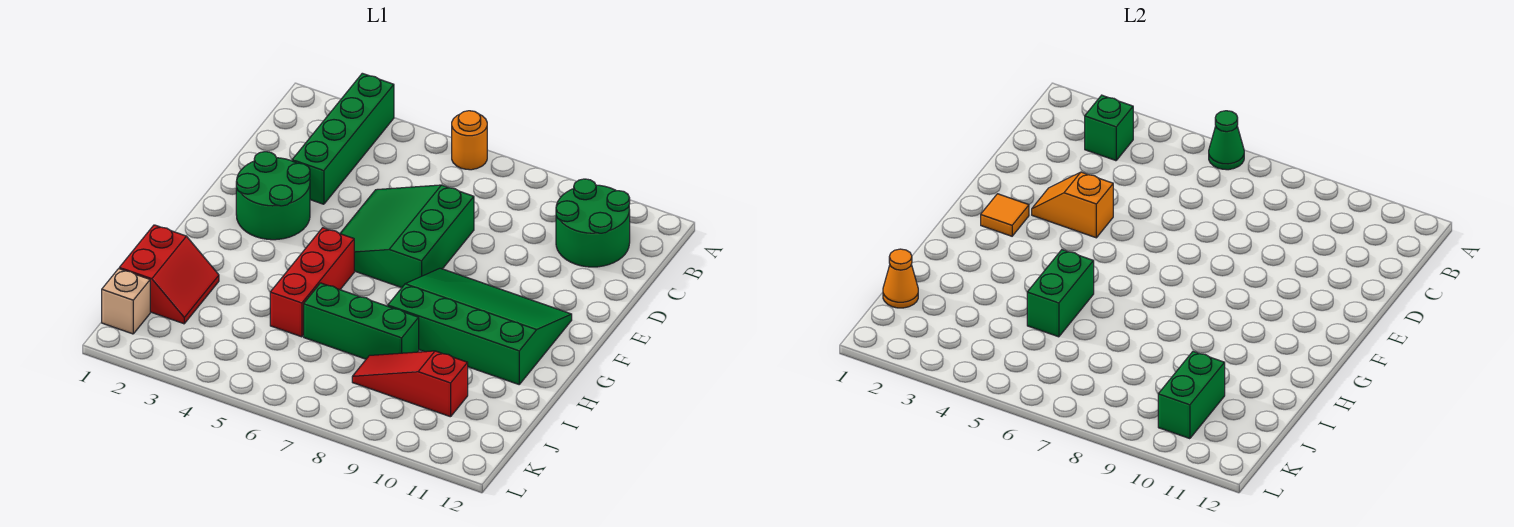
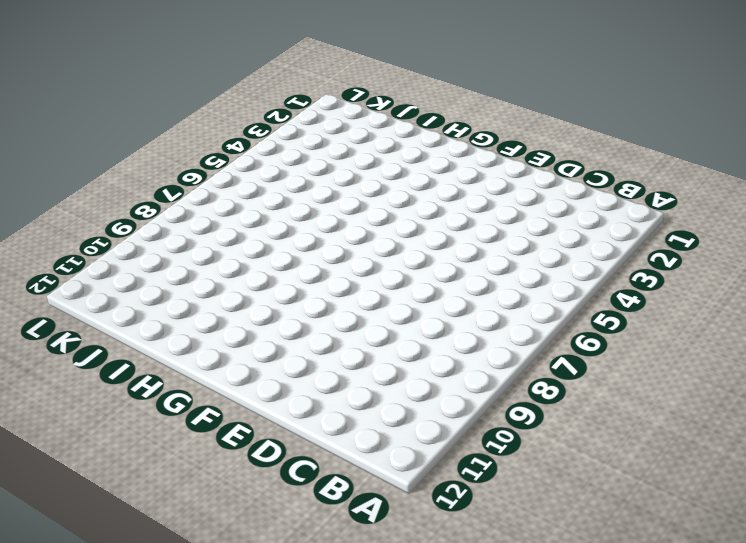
none -> green 1x4 brick [292,73,394,204]
none -> orange 1x1 round brick [452,111,487,170]
none -> green 2x2 round brick [556,179,630,267]

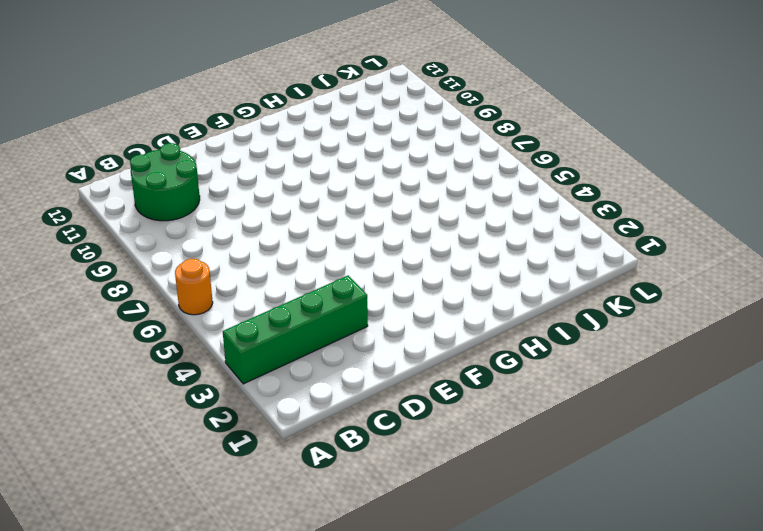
none -> green 3x3 slope [340,185,474,288]
none -> green 2x2 round brick [236,152,310,240]
none -> green 3x4 slope [388,268,572,384]

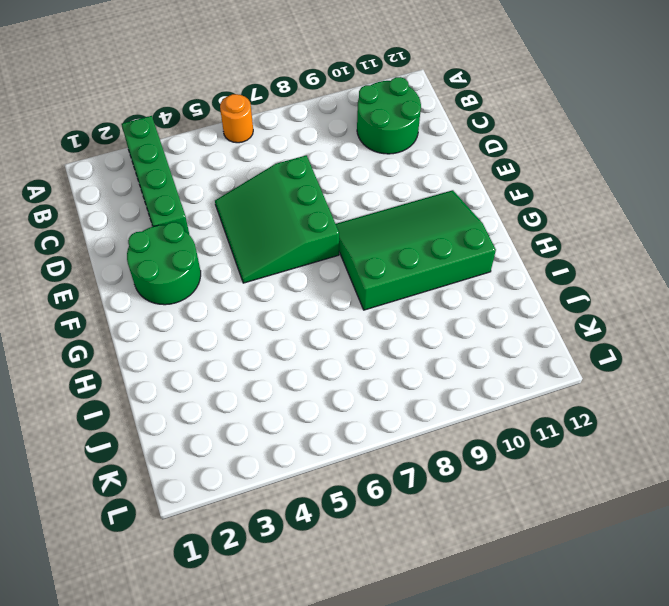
none -> red 1x3 brick [270,228,354,337]
none -> red 2x2 slope [119,225,219,324]
none -> green 1x3 brick [304,283,419,359]

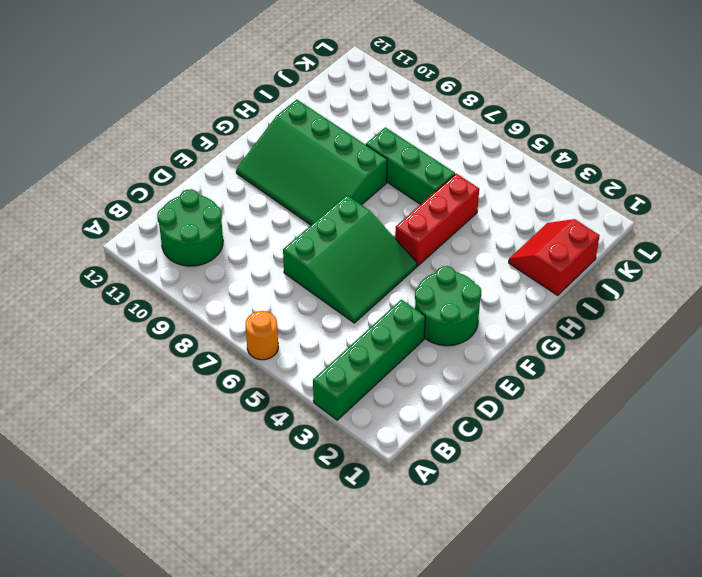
none -> red 1x3 slope [352,351,468,417]
none -> tan 1x1 brick [102,269,150,334]
none -> green 1x1 cone [1209,111,1244,170]

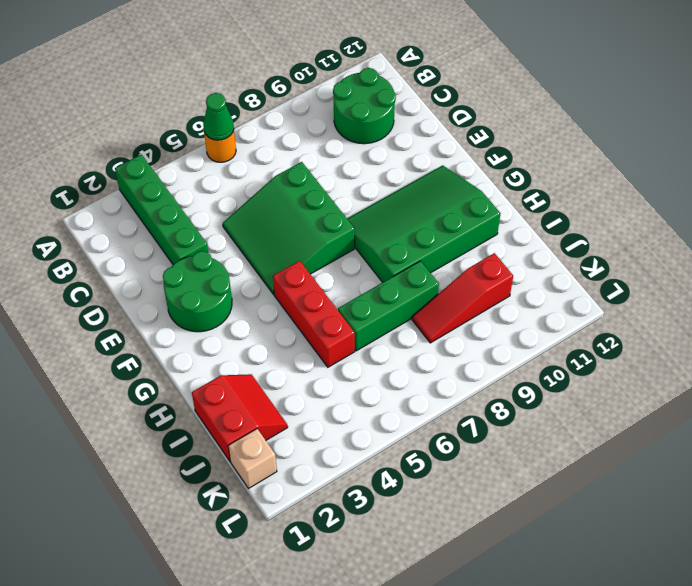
none -> green 1x1 brick [1085,95,1133,161]
none -> orange 1x2 slope [1032,172,1113,238]
none -> orange 1x1 tile [981,194,1029,236]

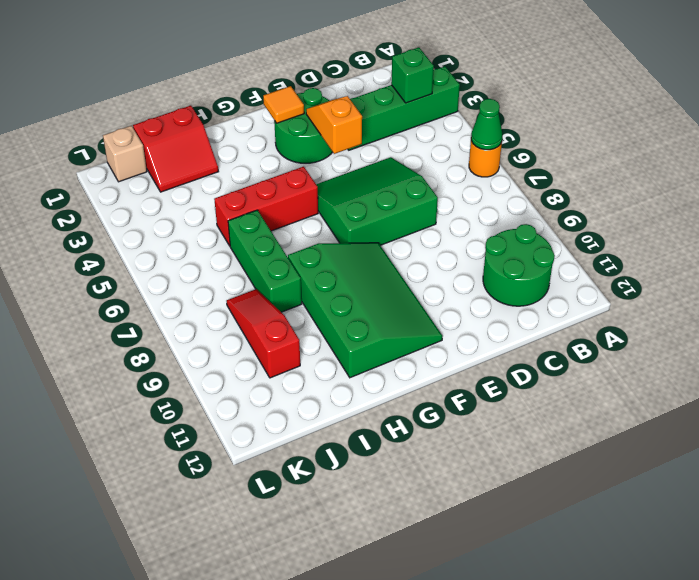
none -> green 1x2 brick [1027,250,1094,337]
none -> orange 1x1 cone [883,249,918,308]
none -> green 1x2 brick [1158,351,1225,439]

